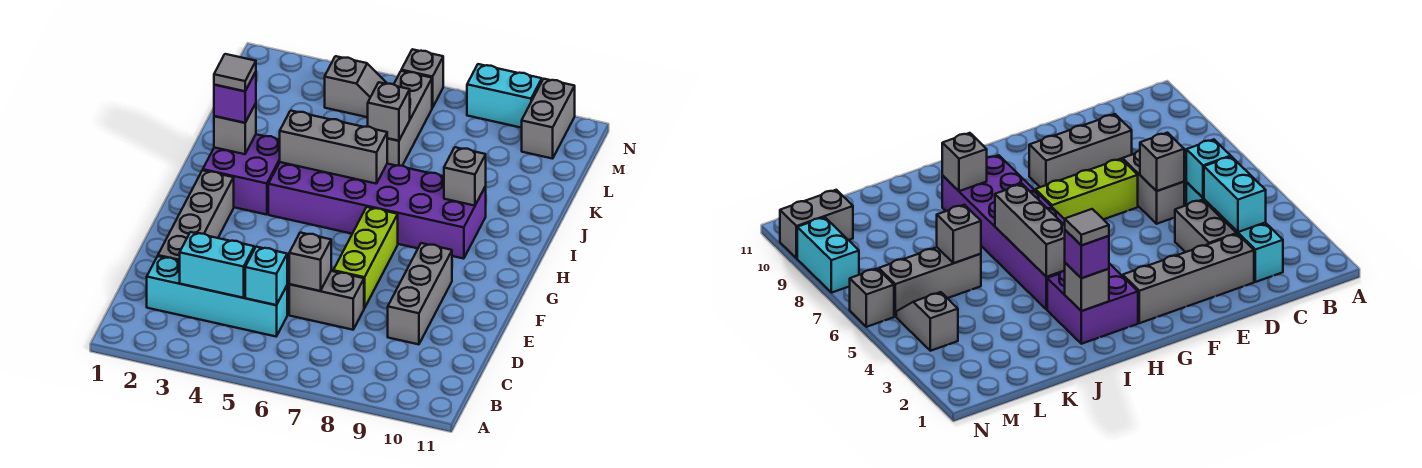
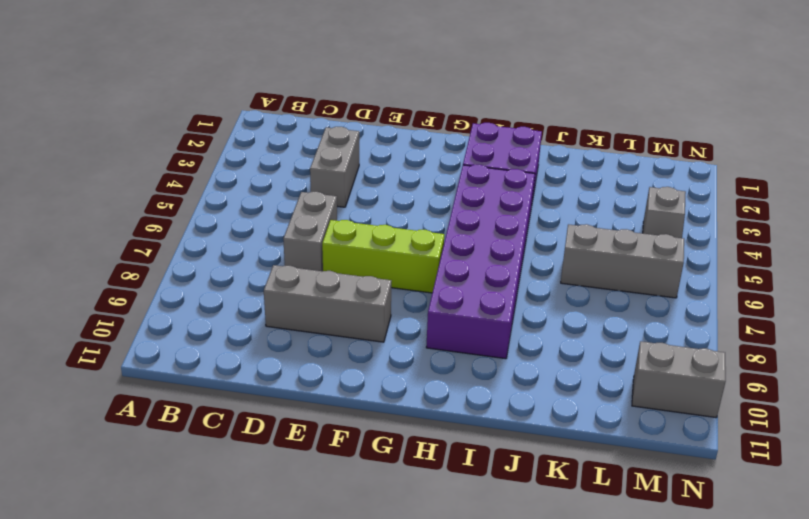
none -> cyan 1x4 brick [147,256,287,336]
none -> grey 1x4 brick [158,170,234,261]
none -> grey 1x1 brick [401,49,443,108]

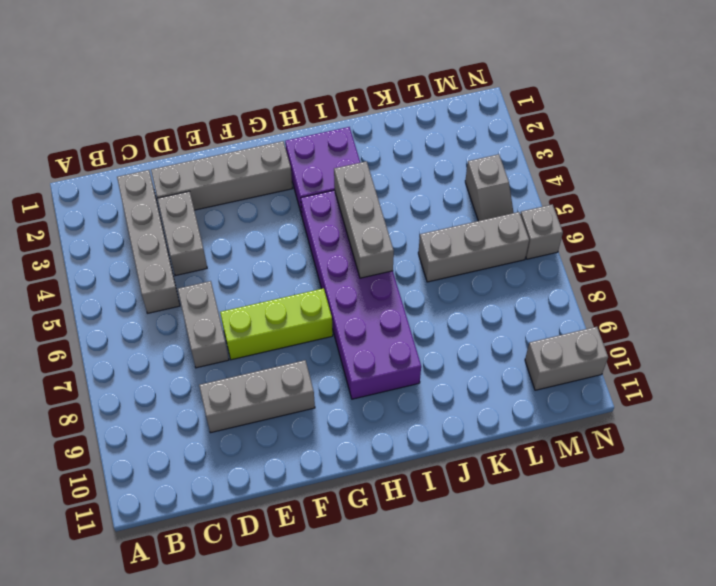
grey 1x4 brick [117,170,180,313] -> cyan 1x4 brick [147,256,287,336]
none -> cyan 1x2 brick [467,64,542,128]
none -> cyan 1x2 brick [180,232,254,298]
none -> cyan 1x1 brick [245,247,287,305]

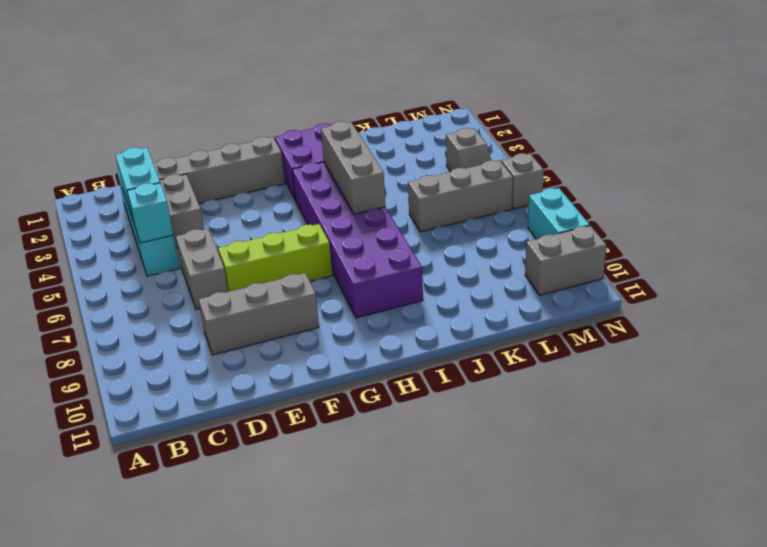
none -> grey 1x1 brick [289,233,331,291]
none -> grey 1x1 brick [214,103,256,154]
none -> grey 1x1 brick [444,147,486,206]

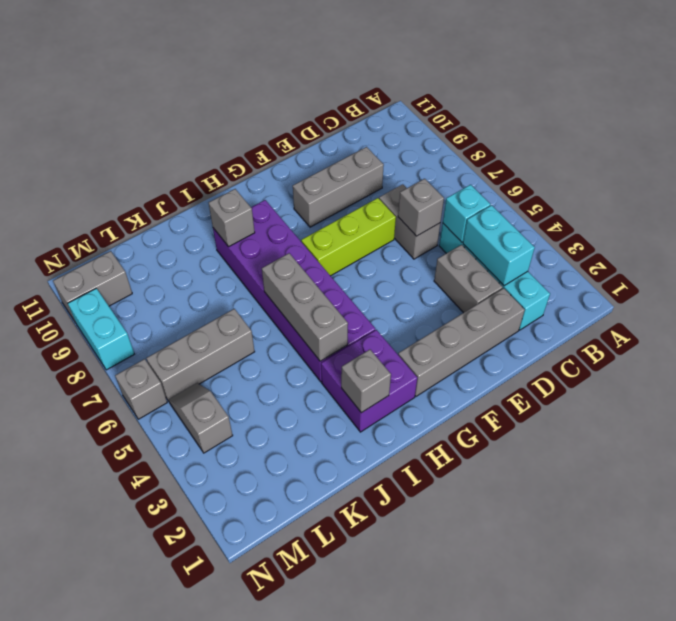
none -> grey 1x1 brick [368,82,410,141]
none -> purple 1x1 brick [214,72,256,123]
none -> grey 1x1 tile [214,54,256,91]

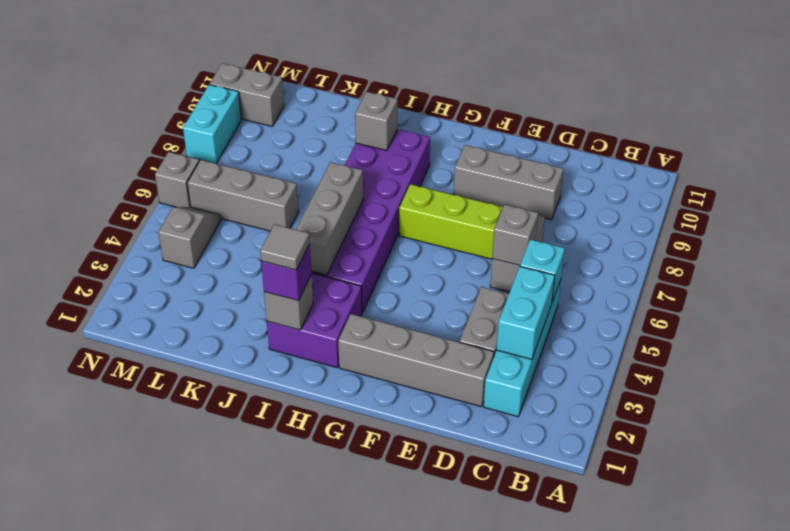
none -> grey 1x1 brick [368,82,410,141]

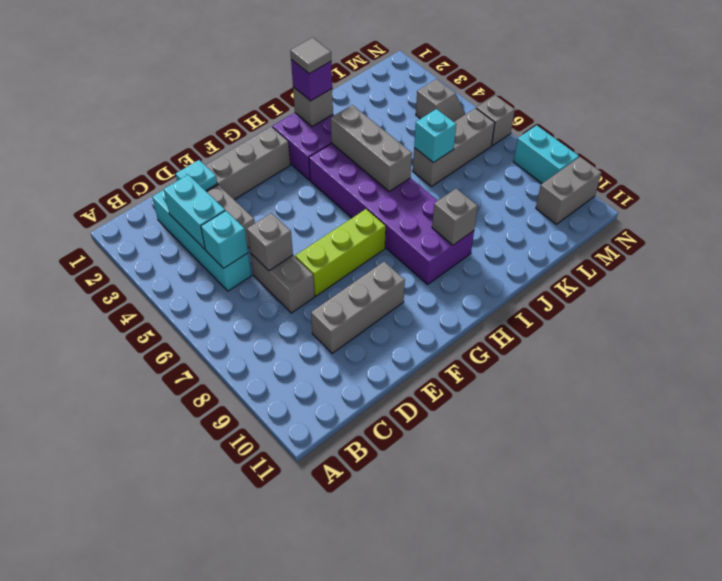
cyan 1x1 plate [176,160,217,191] -> none
cyan 1x1 brick [414,109,456,163] -> grey 1x1 brick [368,82,410,141]

